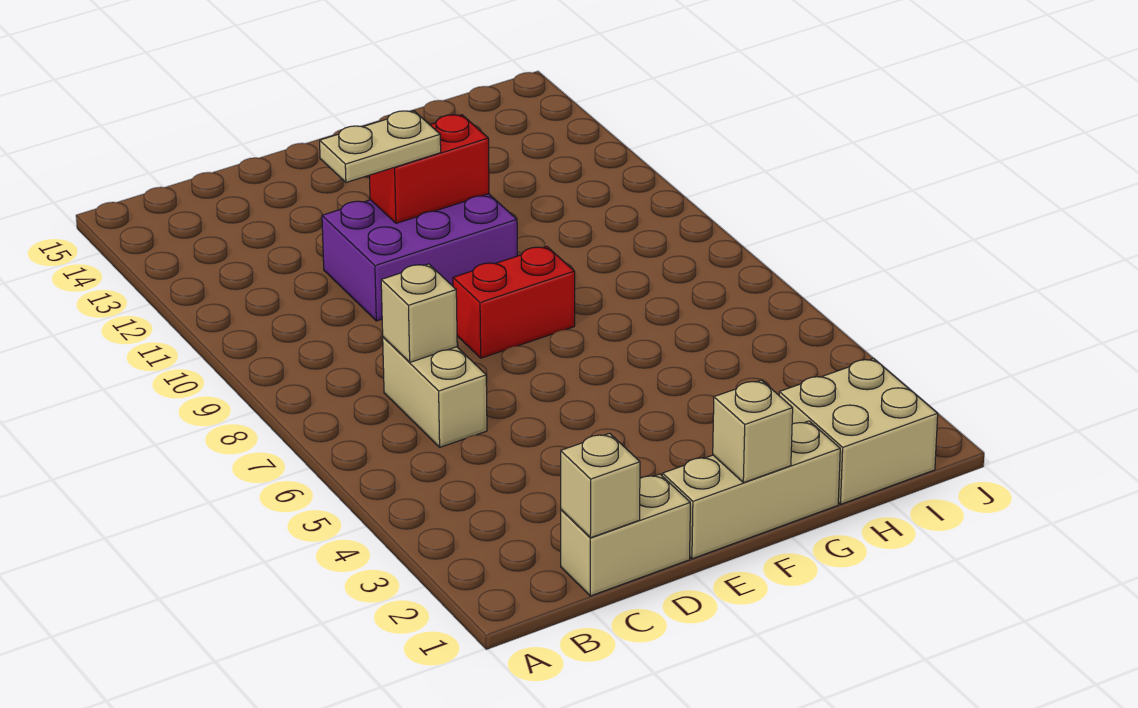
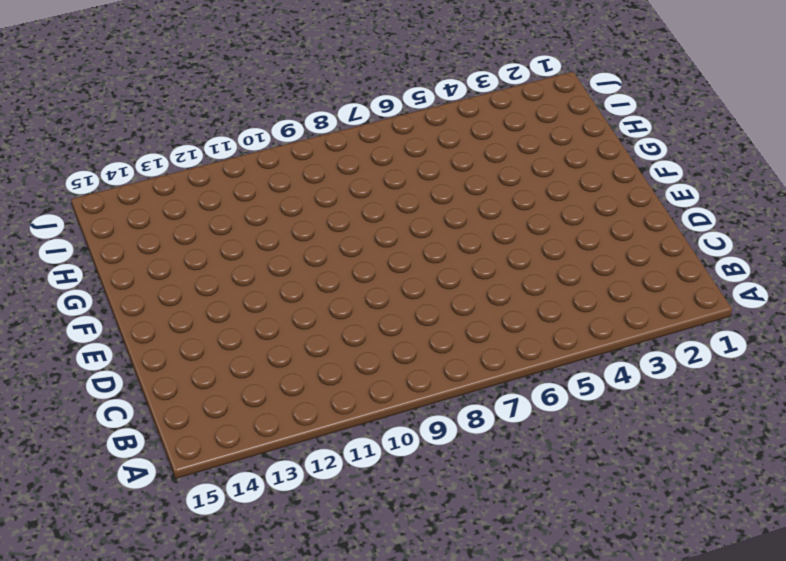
none -> tan 1x2 brick [561,474,690,596]
none -> tan 1x2 brick [383,337,487,447]

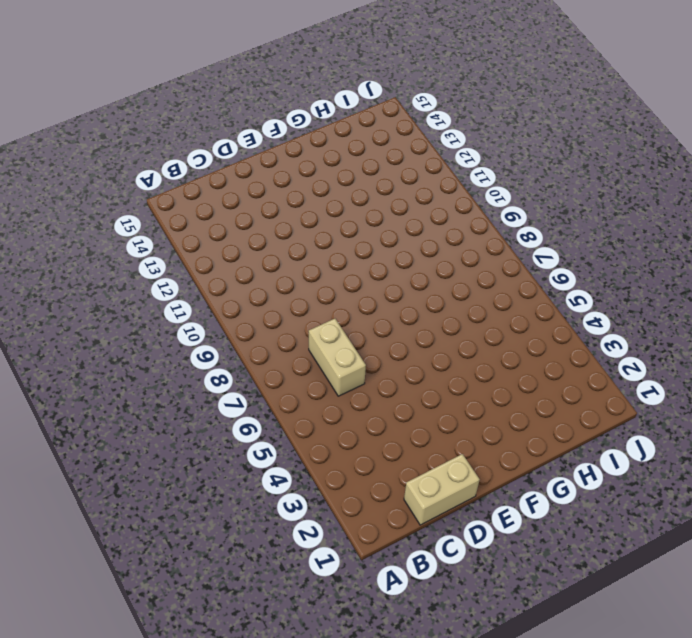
none -> purple 2x3 brick [322,194,517,321]
none -> tan 1x3 brick [662,421,840,559]

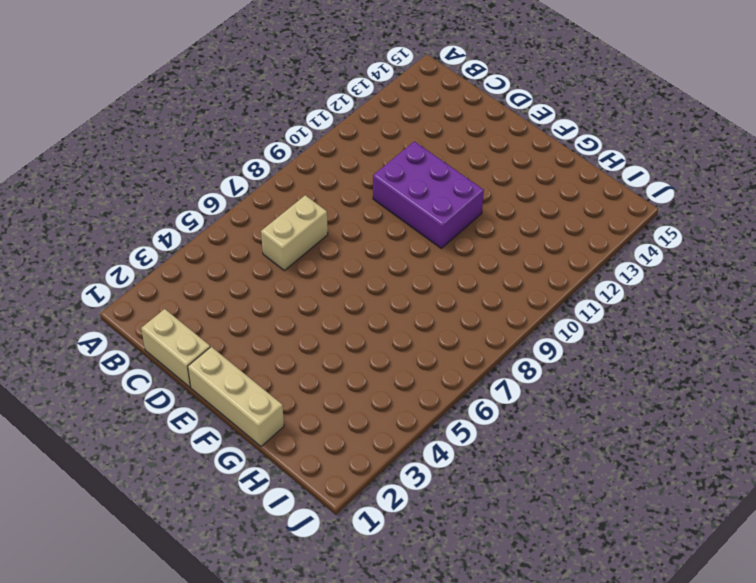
none -> red 1x2 brick [453,247,575,358]
none -> tan 2x2 brick [779,358,938,504]

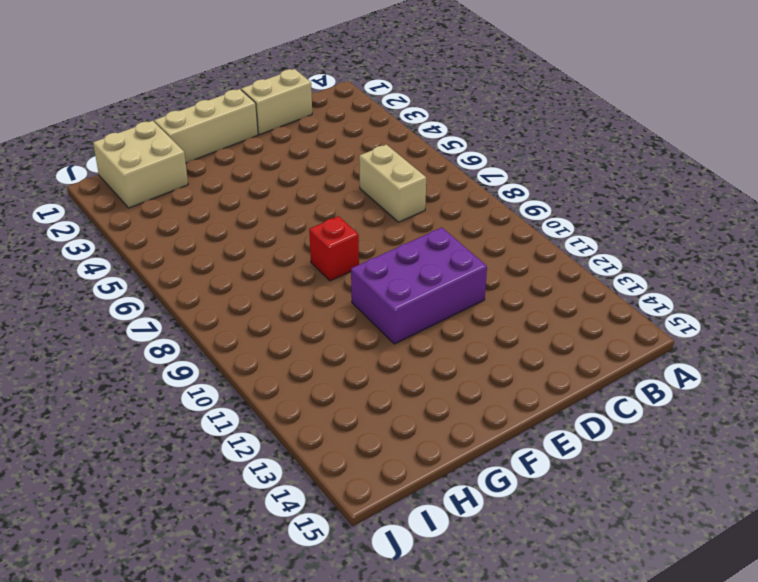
red 1x1 brick [309,216,359,281] -> red 1x2 brick [453,247,575,358]
none -> tan 1x1 brick [561,433,640,538]
none -> tan 1x1 brick [381,264,457,362]

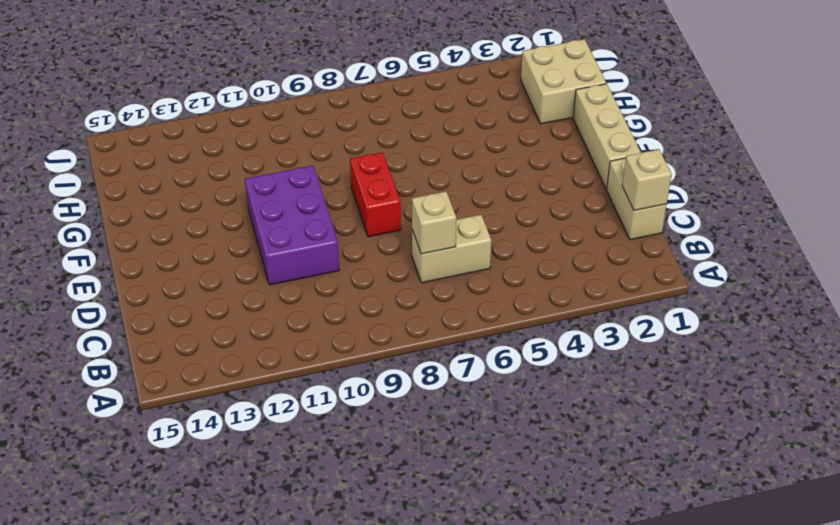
none -> red 1x2 brick [369,115,489,223]
none -> tan 1x1 brick [713,380,793,483]

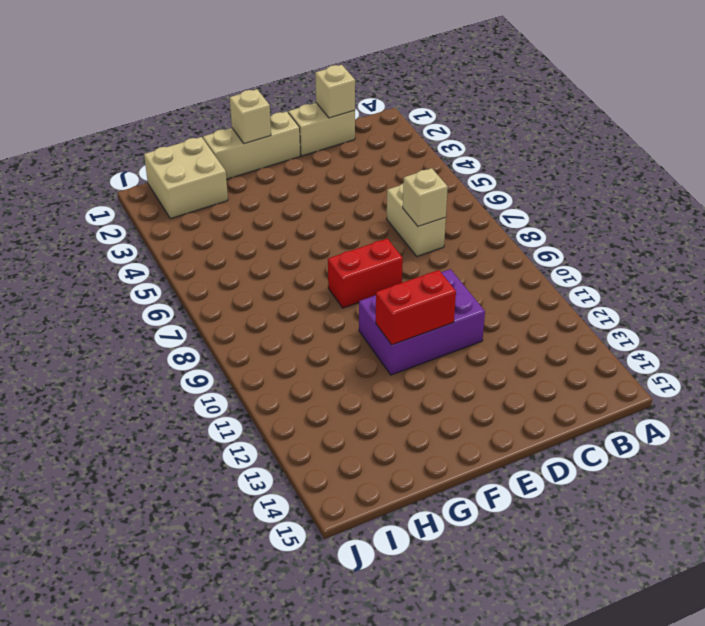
none -> tan 1x2 plate [320,111,441,182]

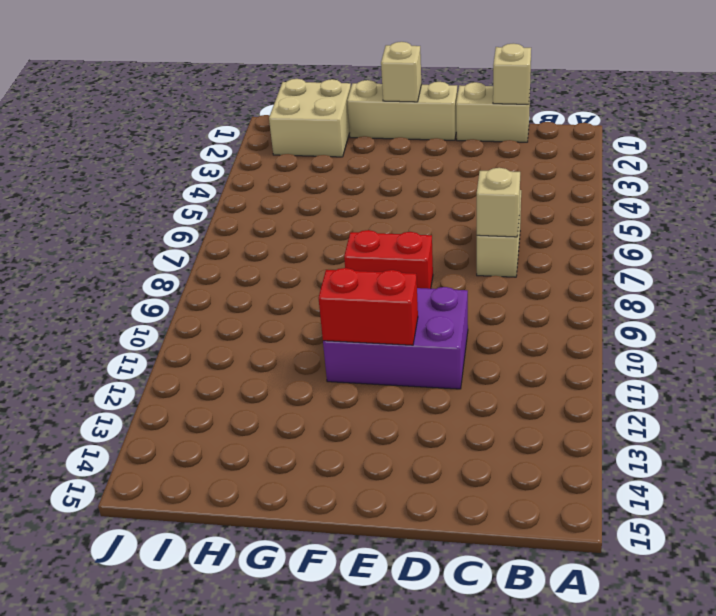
none -> tan 1x2 plate [320,111,441,182]

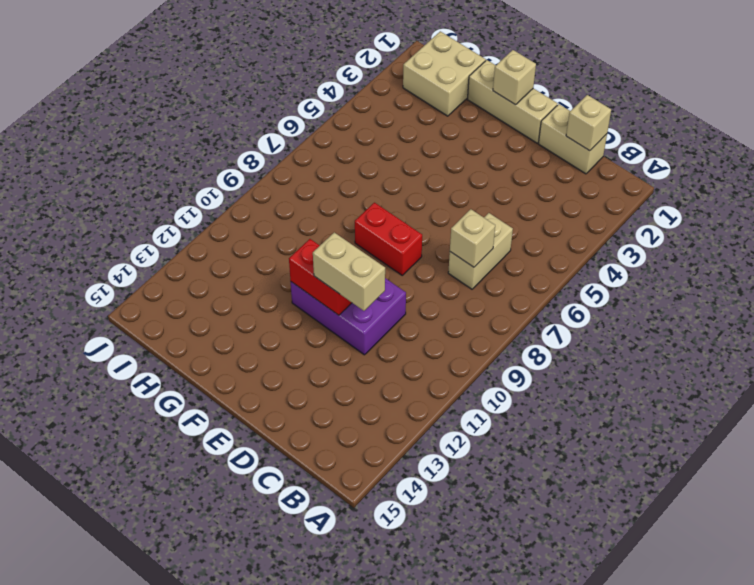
tan 1x2 brick [313,232,385,311] -> tan 1x2 plate [320,111,441,182]

